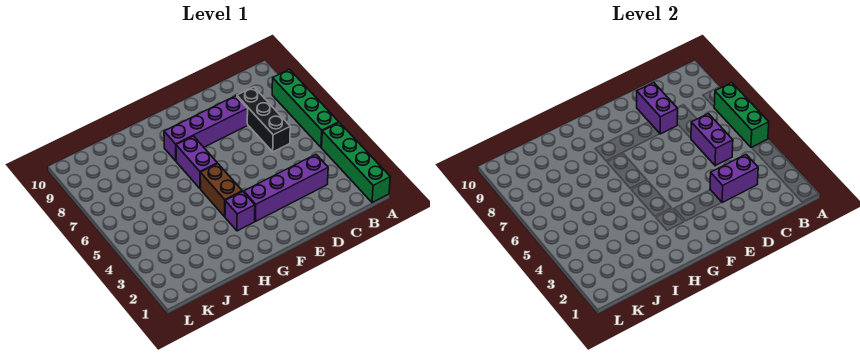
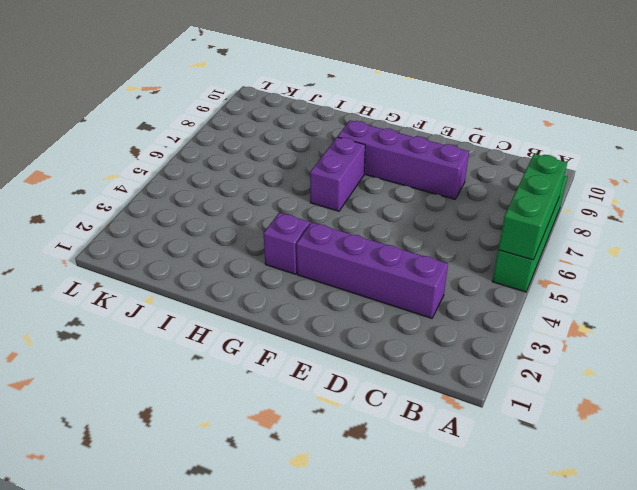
none -> green 1x4 brick [322,123,390,203]
none -> black 1x3 brick [237,87,290,152]
none -> brown 1x2 brick [200,164,242,217]

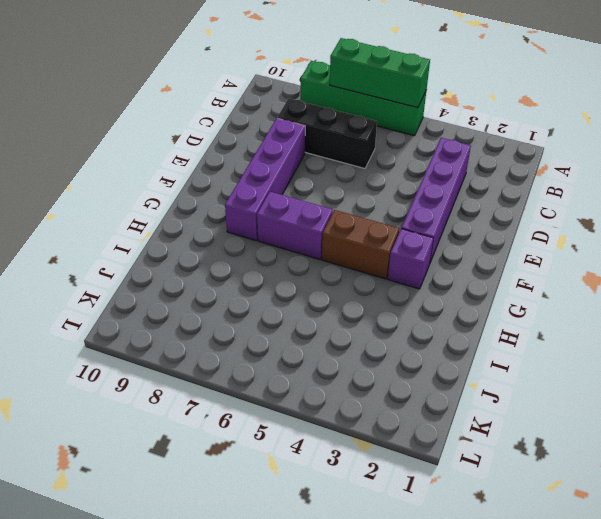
none -> green 1x4 brick [322,123,390,203]
none -> purple 1x2 brick [710,155,758,203]
none -> purple 1x2 brick [691,114,733,166]

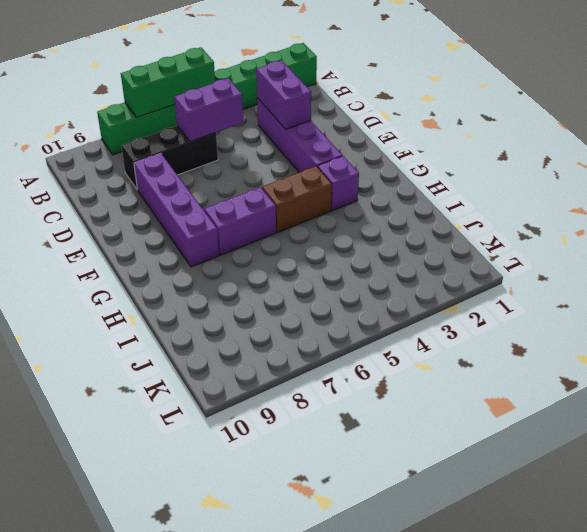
none -> purple 1x2 brick [637,83,678,134]

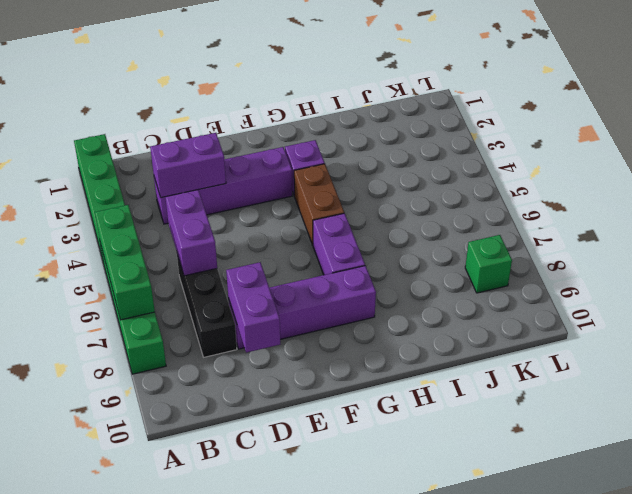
green 1x1 brick [465,235,512,293] -> none

